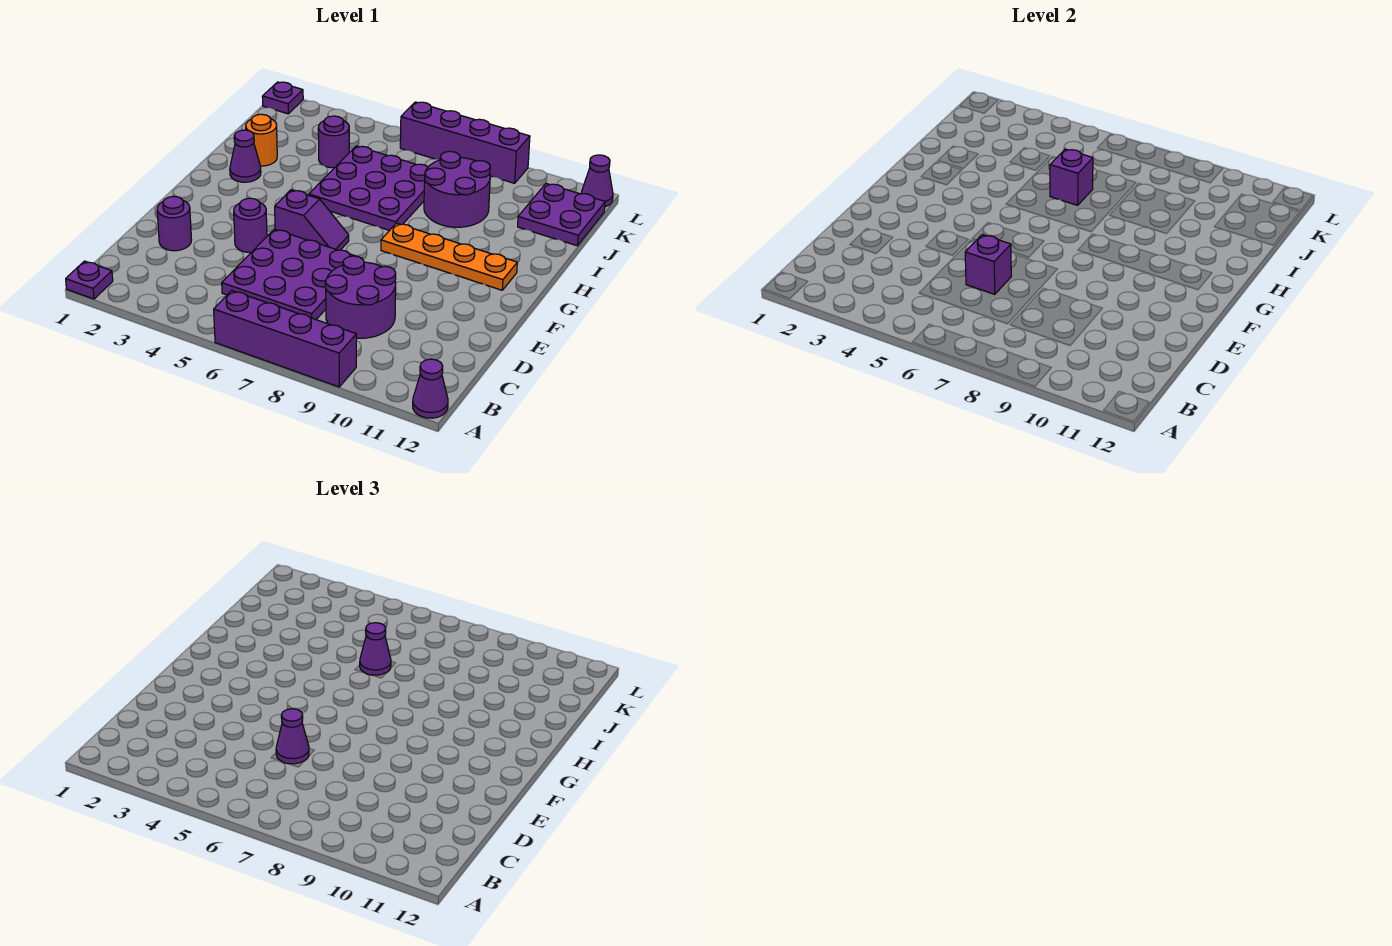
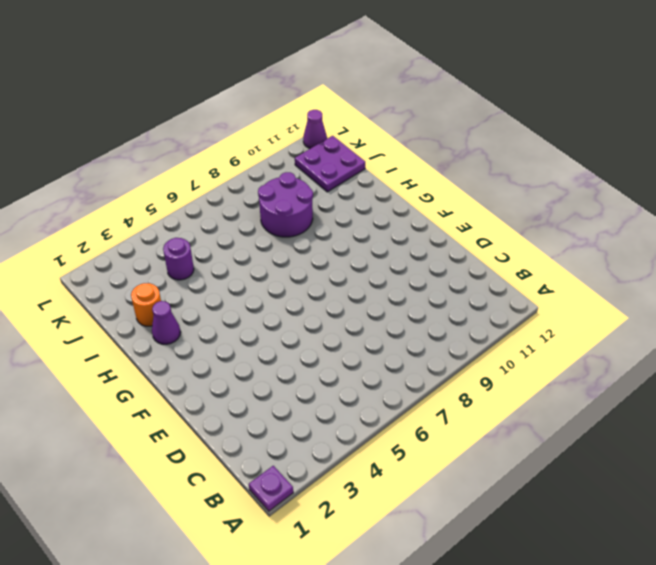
none -> purple 1x4 brick [214,291,356,387]
none -> purple 1x1 cone [413,359,448,418]
none -> purple 3x3 plate [222,229,354,320]

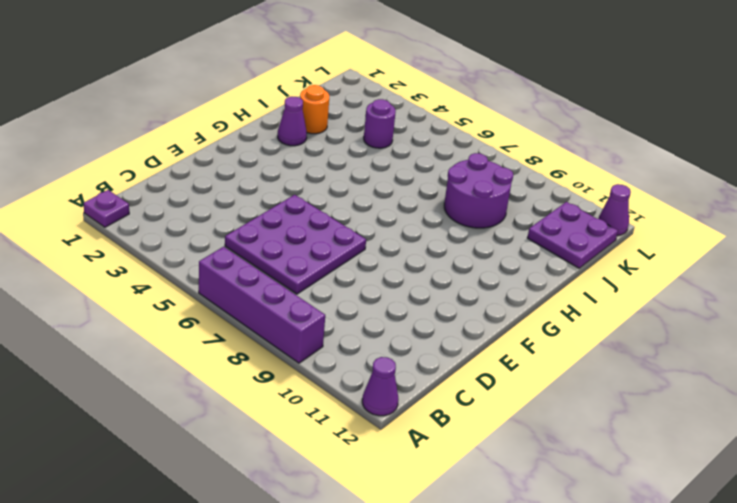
none -> purple 2x2 round brick [325,256,396,338]
none -> purple 1x1 round brick [157,196,191,251]
none -> purple 1x1 round brick [234,198,267,253]

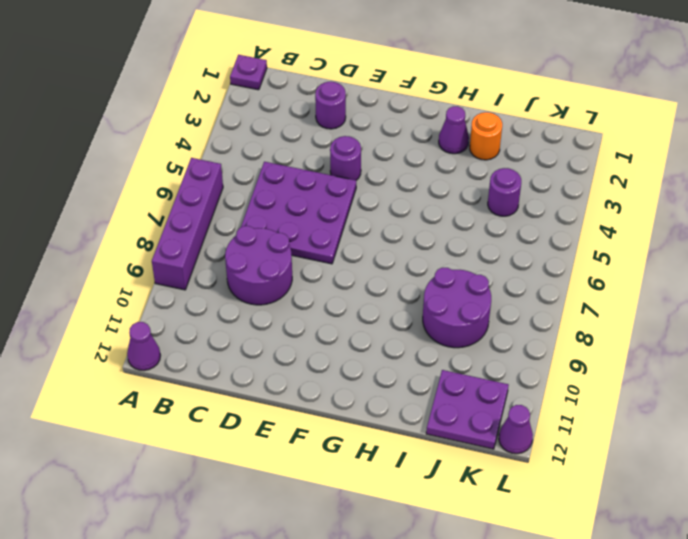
none -> purple 1x2 slope [275,190,349,250]
none -> orange 1x4 plate [381,223,517,290]
none -> purple 3x3 plate [309,146,428,231]

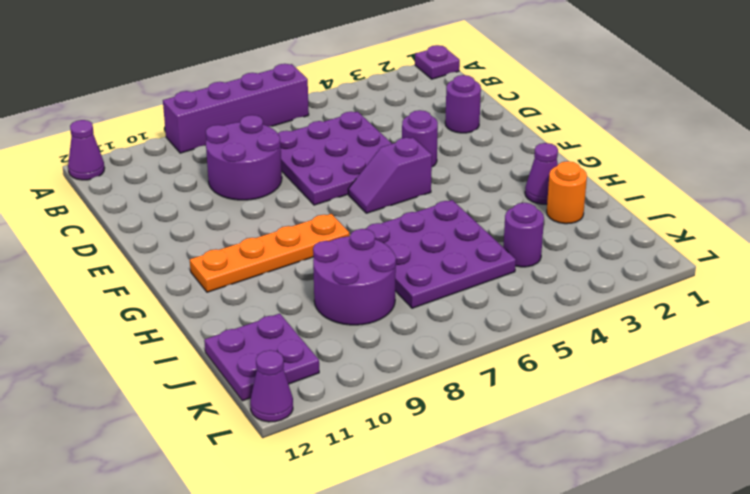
none -> purple 1x1 plate [262,82,303,114]
none -> purple 1x4 brick [400,102,530,183]
none -> purple 1x1 brick [965,235,1011,294]

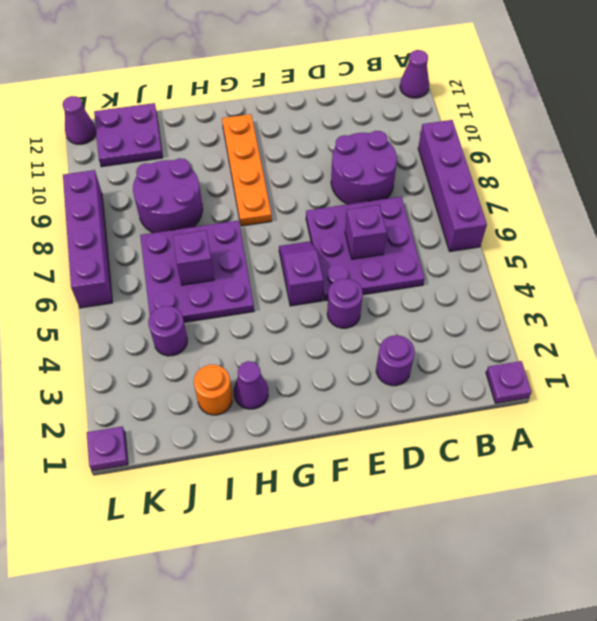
none -> purple 1x1 cone [276,709,309,764]
none -> purple 1x1 cone [360,623,391,675]

